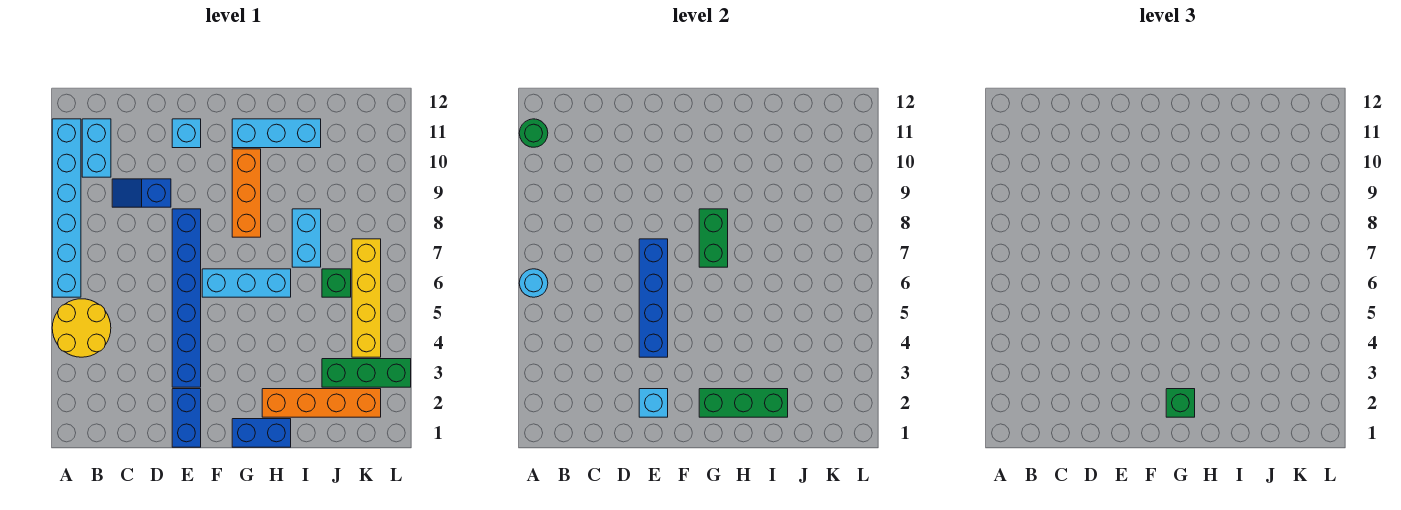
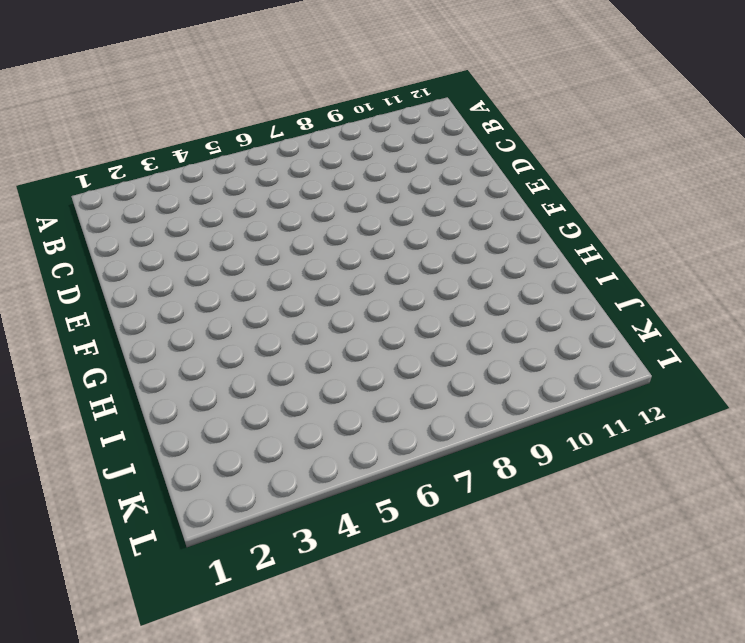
none -> yellow 2x2 round brick [52,299,111,357]
none -> cyan 1x6 brick [52,119,81,297]
none -> cyan 1x2 brick [82,119,111,177]

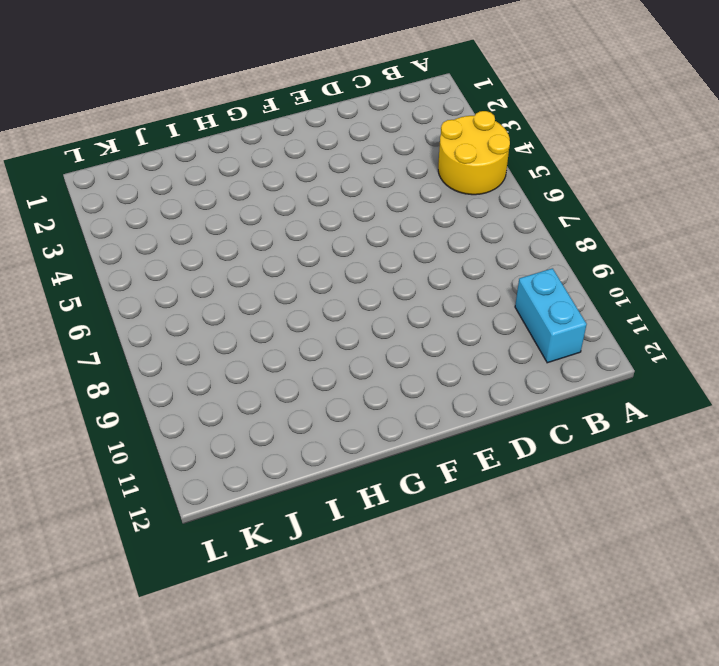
none -> cyan 1x6 brick [52,119,81,297]
none -> blue 1x2 slope [112,179,171,207]
none -> blue 1x2 brick [172,389,201,447]

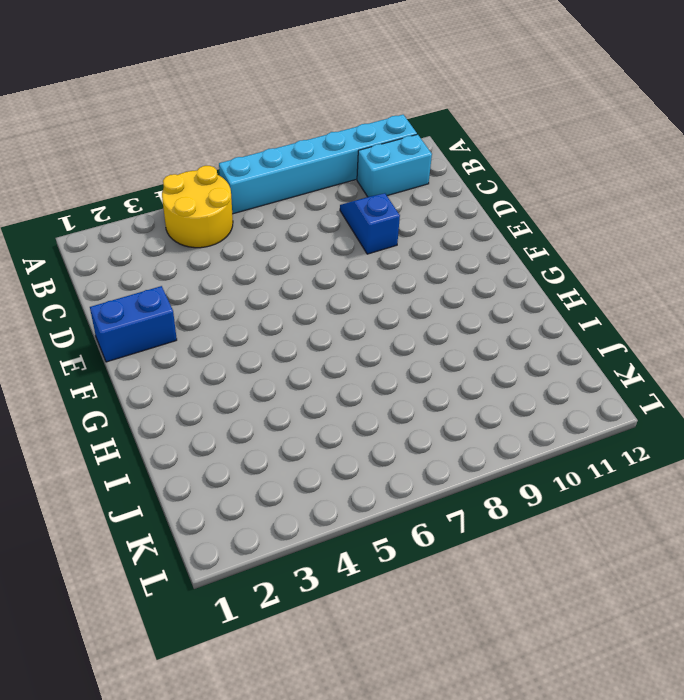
none -> blue 1x6 brick [172,209,201,387]
none -> cyan 1x1 brick [172,119,201,148]
none -> cyan 1x3 brick [202,269,291,297]

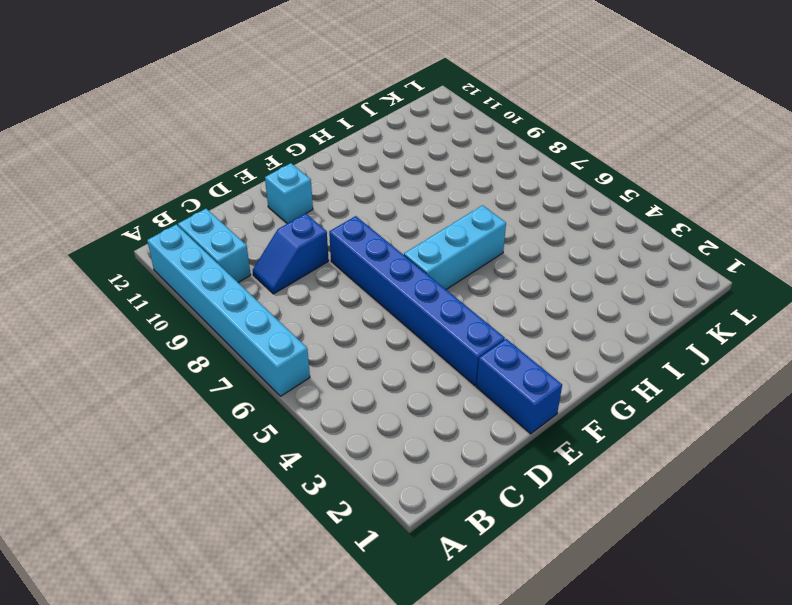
none -> yellow 2x2 round brick [52,299,111,357]
none -> blue 1x2 brick [232,419,291,447]
none -> orange 1x3 brick [232,149,261,237]

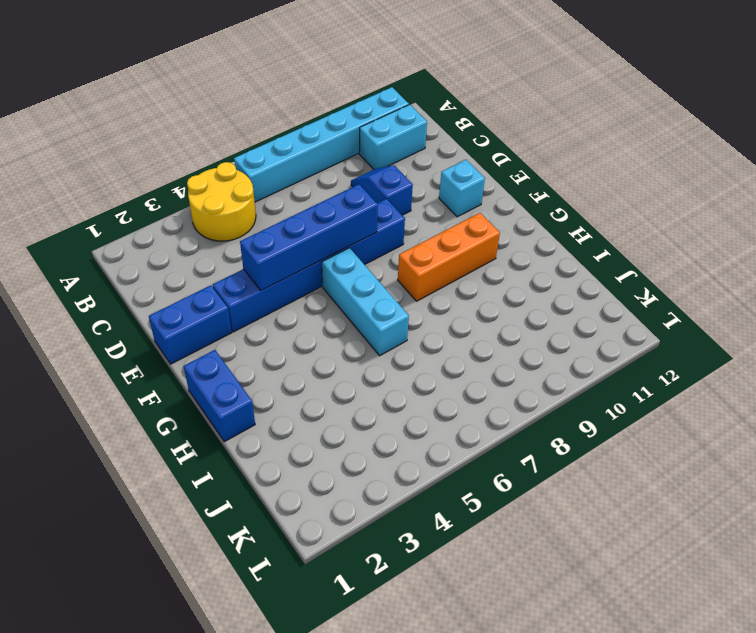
none -> cyan 1x3 brick [232,119,321,148]
none -> orange 1x4 brick [262,389,381,417]
none -> cyan 1x2 brick [292,209,321,267]

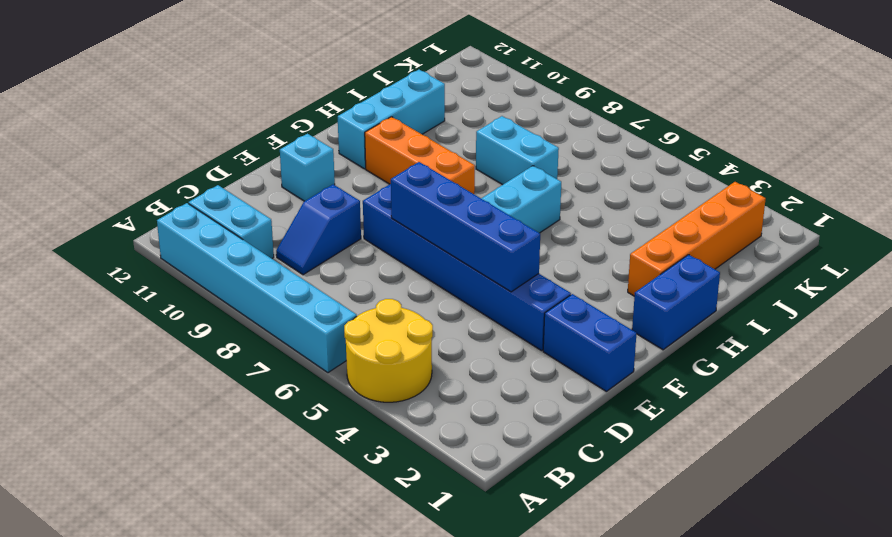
none -> green 1x3 brick [322,359,411,387]
none -> green 1x1 brick [322,269,351,297]
none -> yellow 1x4 brick [352,239,381,357]

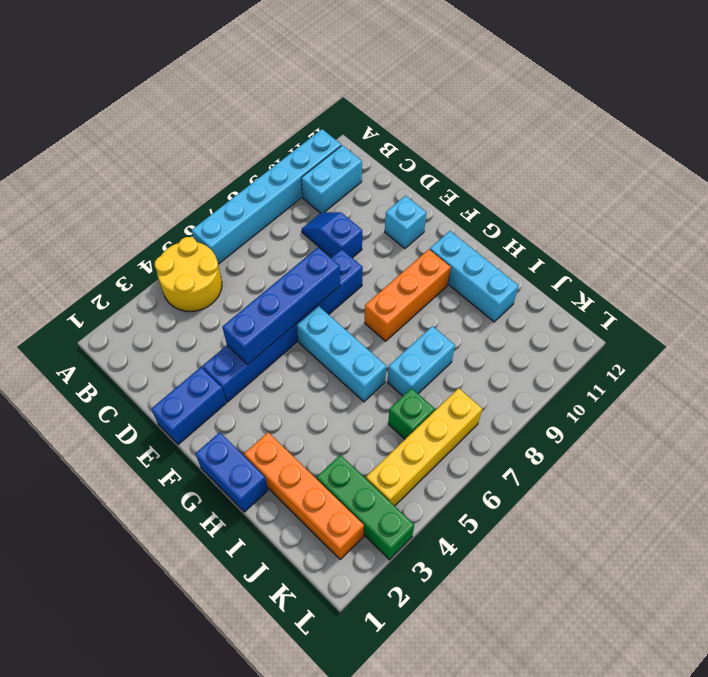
none -> cyan 1x1 round brick [519,269,548,297]
none -> green 1x1 round brick [519,119,548,147]
none -> cyan 1x1 brick [639,389,668,417]

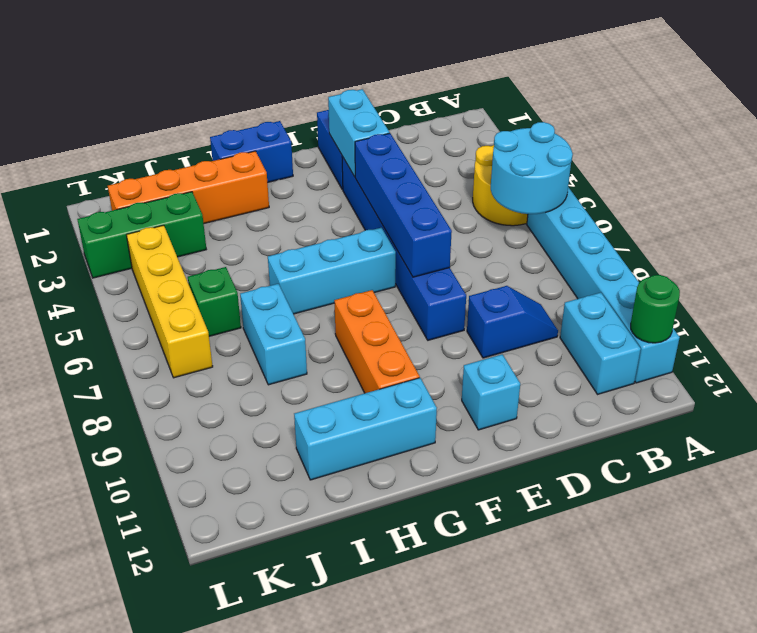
cyan 2x2 round brick [491,122,573,214] -> cyan 1x1 round brick [519,269,548,297]
cyan 1x2 brick [328,89,390,177] -> cyan 1x1 brick [639,389,668,417]
none -> green 1x3 brick [699,389,788,417]
none -> green 1x2 brick [699,209,728,267]
none -> green 1x1 brick [1166,389,1195,417]

